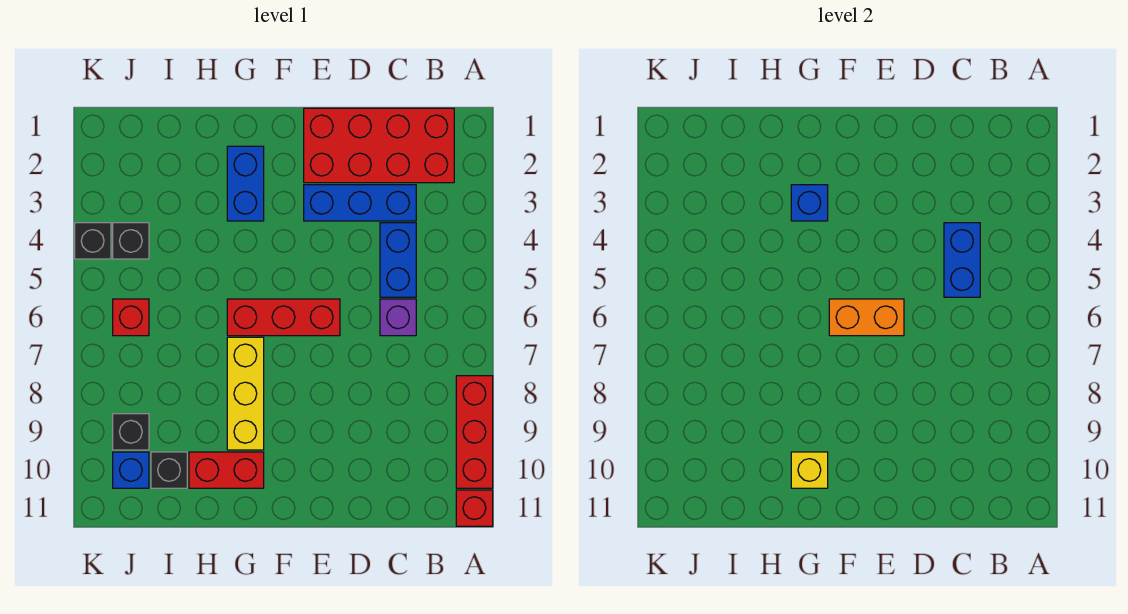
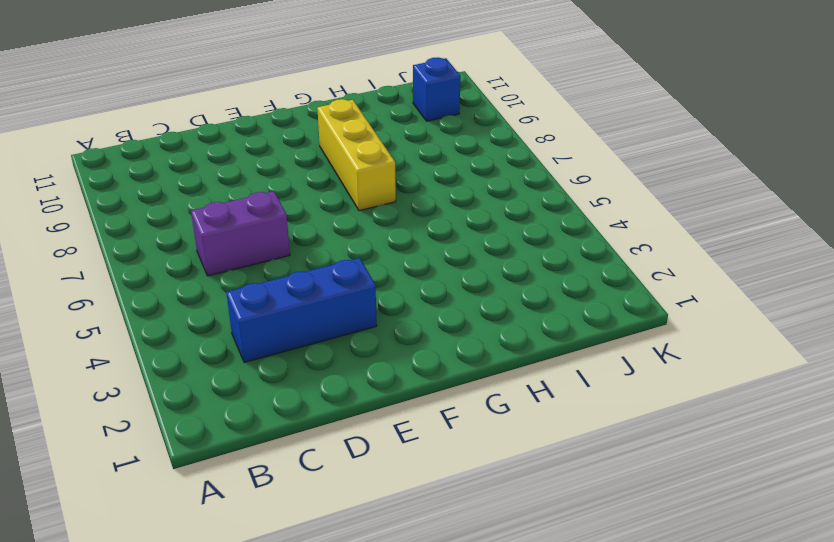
purple 1x2 brick [191,191,290,276] -> purple 1x1 brick [380,299,416,336]
none -> red 1x3 brick [456,376,493,488]
none -> red 1x1 brick [456,490,493,526]
none -> red 2x4 brick [304,108,454,183]

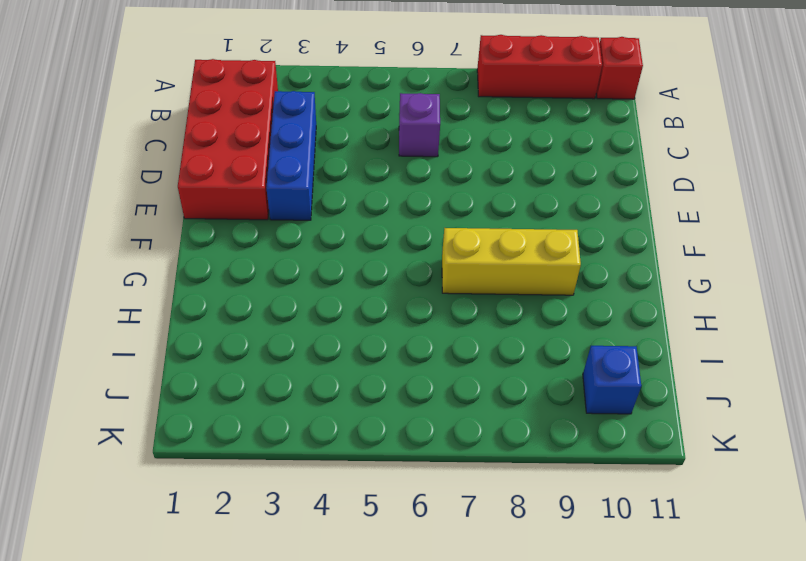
none -> blue 1x2 brick [380,223,416,297]
none -> red 1x3 brick [227,299,340,336]
none -> blue 1x2 brick [227,146,264,221]

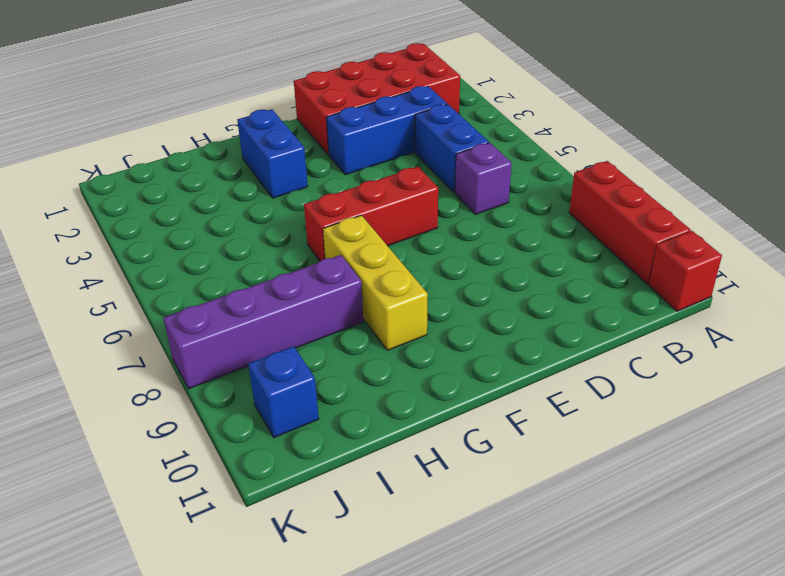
purple 1x4 brick [163,255,363,389] -> none
none -> red 1x2 brick [189,452,264,488]
none -> black 1x1 brick [151,452,187,488]
none -> black 1x1 brick [113,223,149,259]

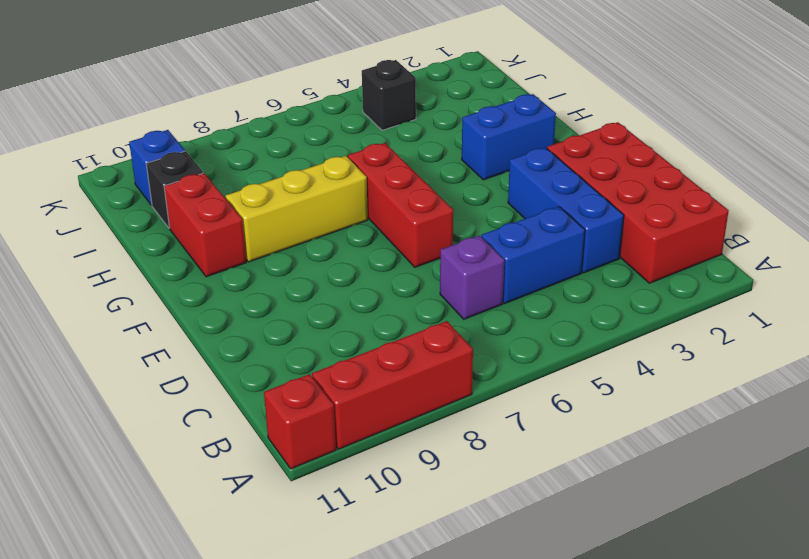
none -> red 1x1 brick [113,299,149,336]
none -> black 1x1 brick [113,414,149,450]
none -> black 1x1 brick [75,223,111,259]

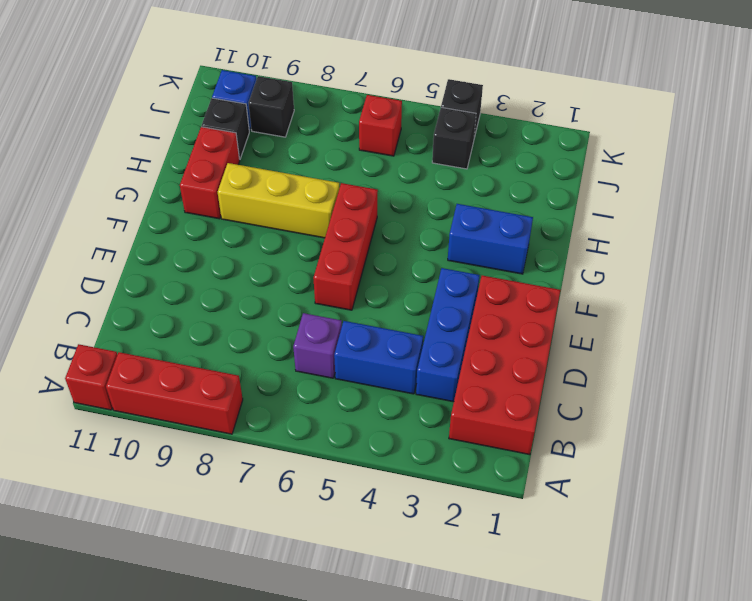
none -> blue 1x2 brick [944,223,980,297]
none -> orange 1x2 brick [829,299,904,336]
none -> blue 1x1 brick [791,185,828,221]

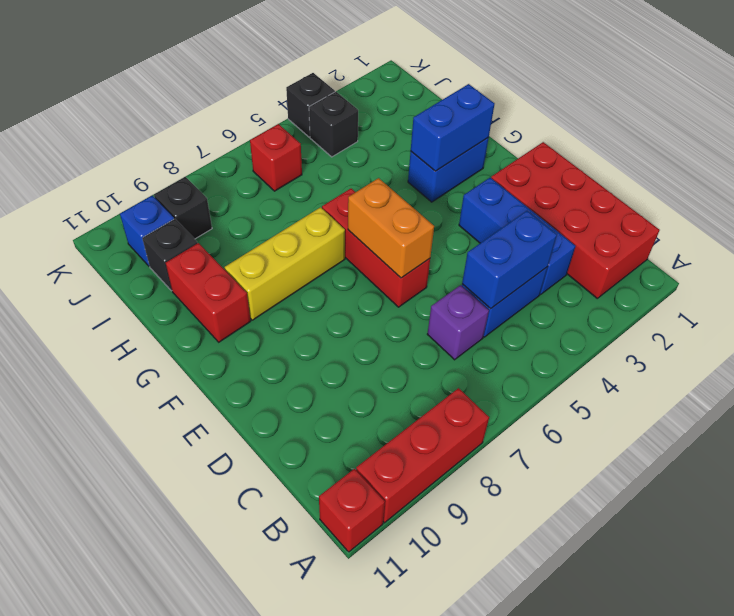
blue 1x2 brick [411,84,494,171] -> blue 1x1 brick [791,185,828,221]
none -> yellow 1x1 brick [791,452,828,488]

